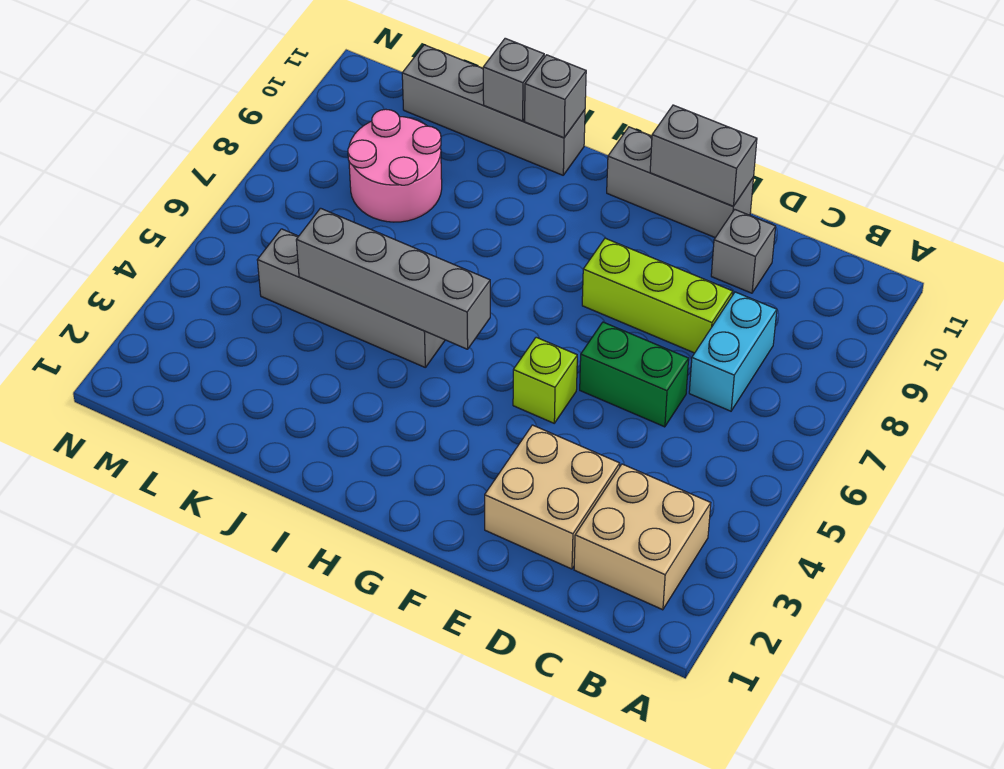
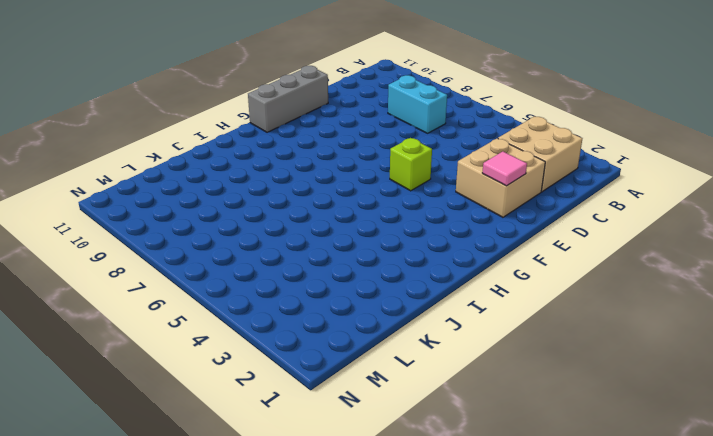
pink 1x1 tile [482,151,527,186] -> none
none -> green 1x2 brick [580,322,689,427]
none -> lime 1x3 brick [582,238,733,353]
none -> grey 1x1 brick [711,209,776,293]

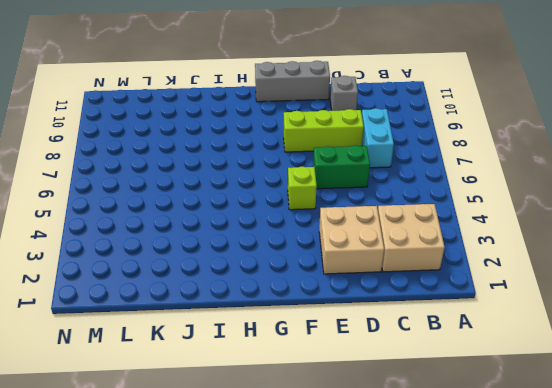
none -> grey 1x4 brick [257,229,445,367]
none -> grey 1x4 brick [402,45,585,175]
none -> pink 2x2 round brick [348,109,442,222]

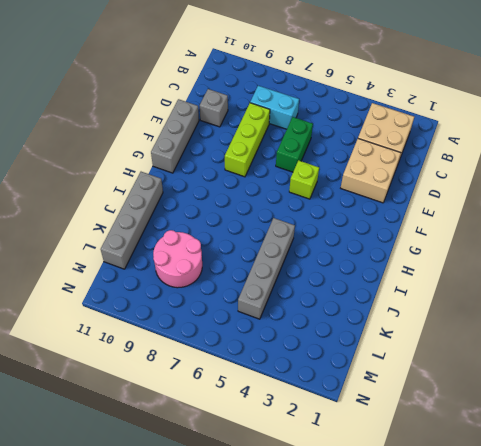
none -> grey 1x2 brick [650,105,757,206]
none -> grey 1x4 brick [296,208,490,349]
none -> grey 1x1 brick [525,55,586,138]

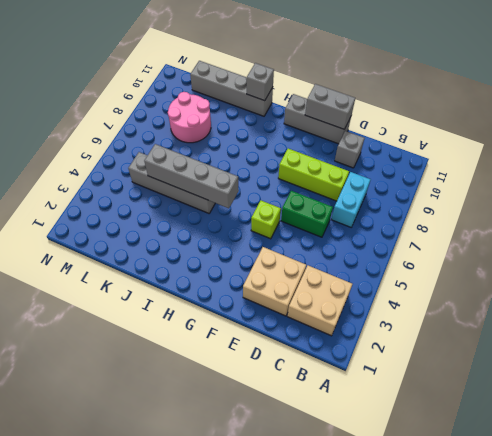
none -> grey 1x1 brick [483,38,544,121]

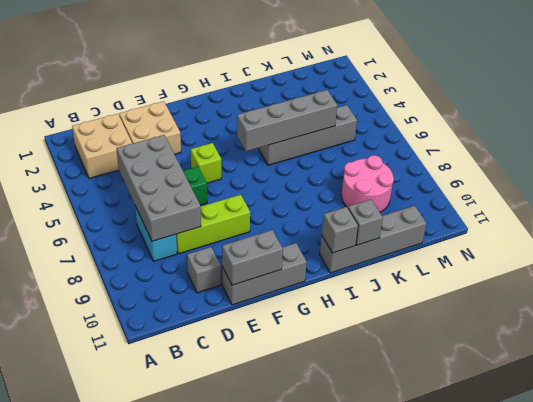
grey 2x4 brick [116,135,201,241] -> none

